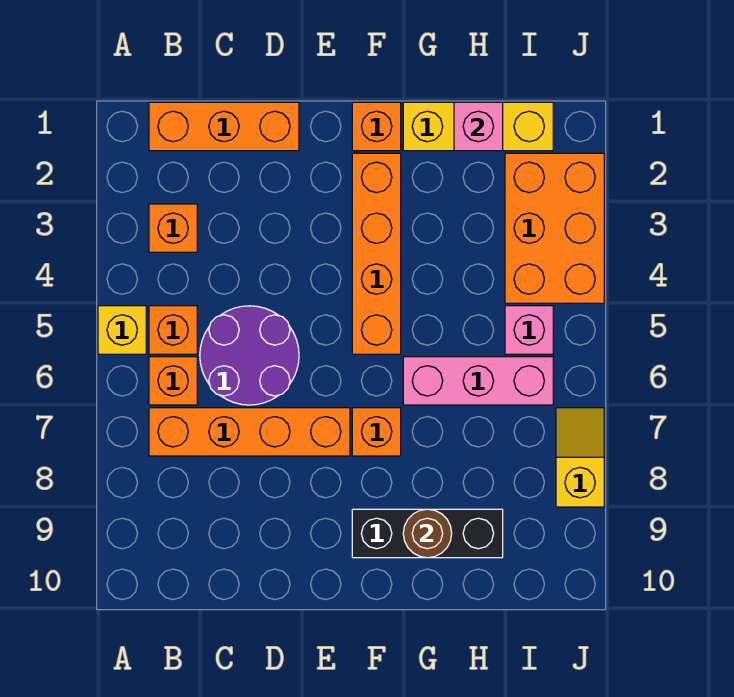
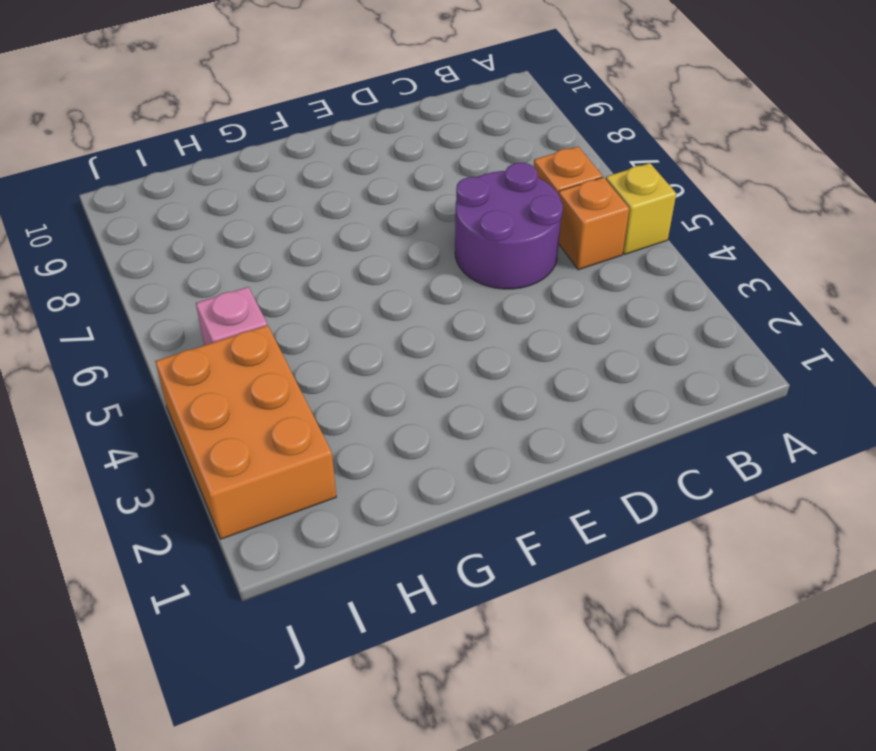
none -> orange 1x3 brick [149,102,299,151]
none -> orange 1x1 brick [149,204,197,252]
none -> orange 1x4 brick [149,408,350,456]

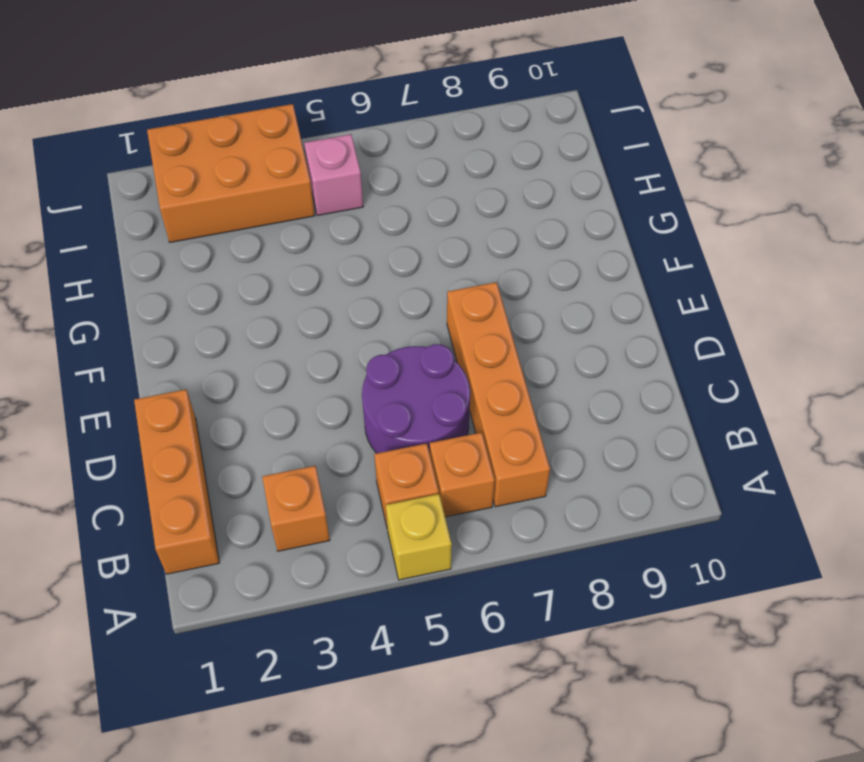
none -> orange 1x1 brick [352,102,401,151]
none -> orange 1x4 brick [352,153,401,354]
none -> orange 1x1 brick [352,408,401,456]

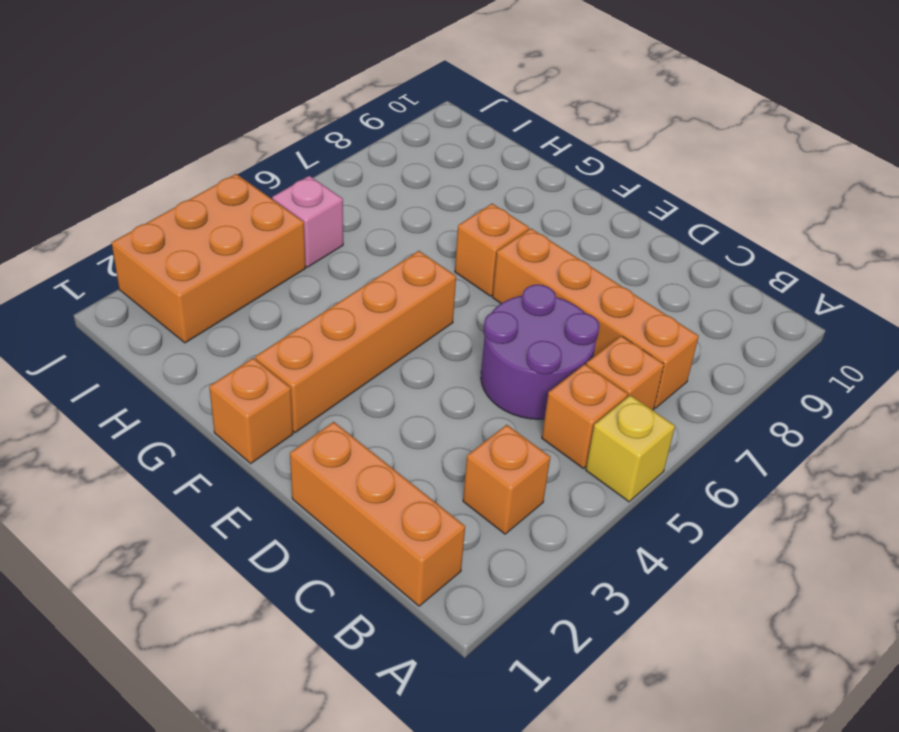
none -> black 1x3 brick [352,509,503,558]
none -> yellow 1x3 brick [403,102,553,151]
none -> pink 1x3 brick [403,357,553,405]

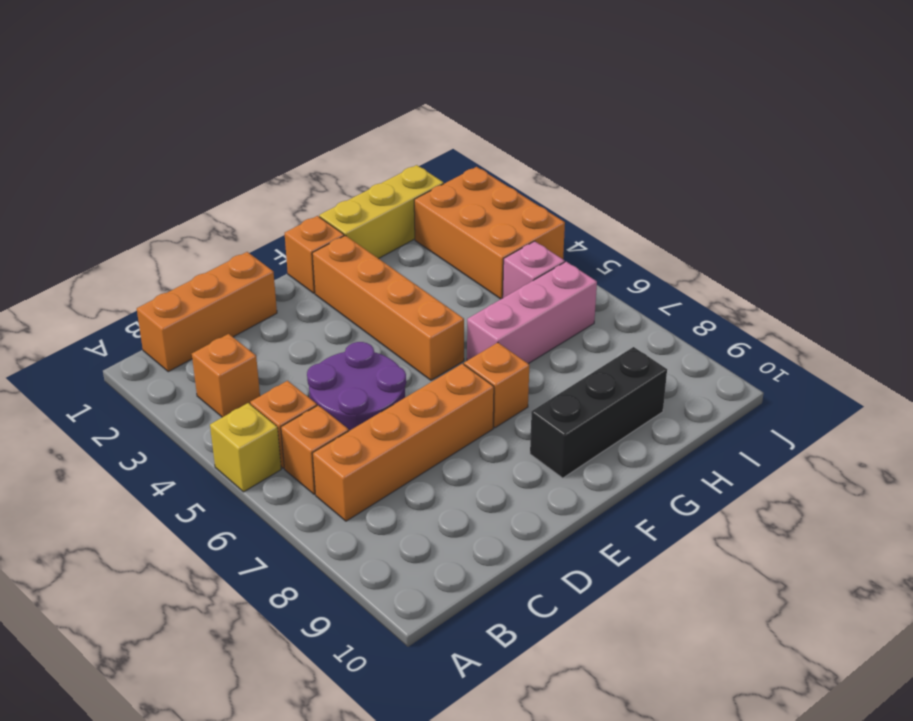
none -> yellow 1x2 slope [556,408,604,507]
none -> brown 1x1 round brick [403,509,452,558]
none -> pink 1x1 brick [454,102,503,151]

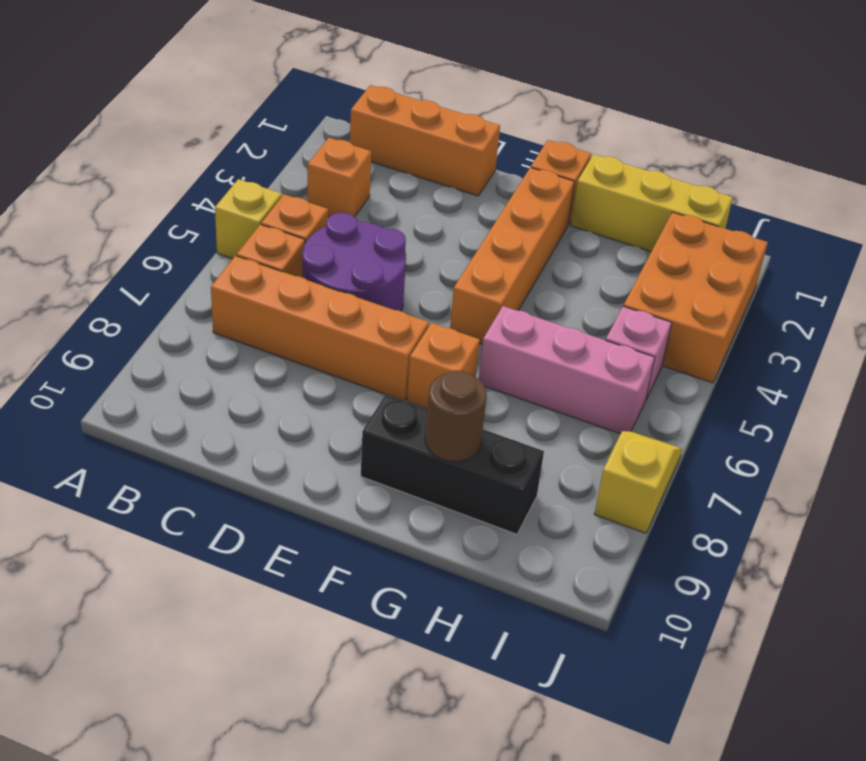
none -> pink 1x1 brick [454,102,503,151]

